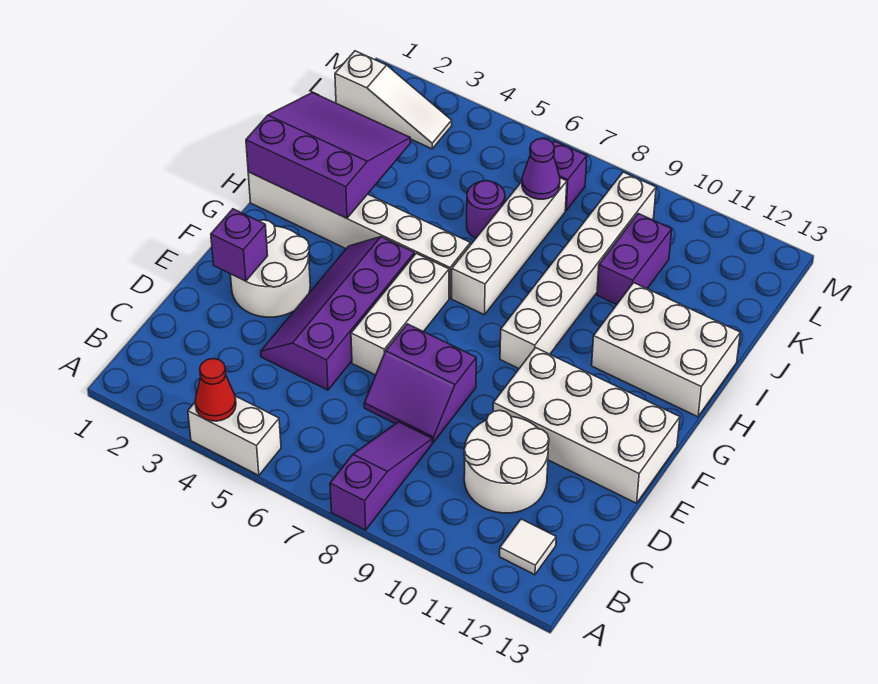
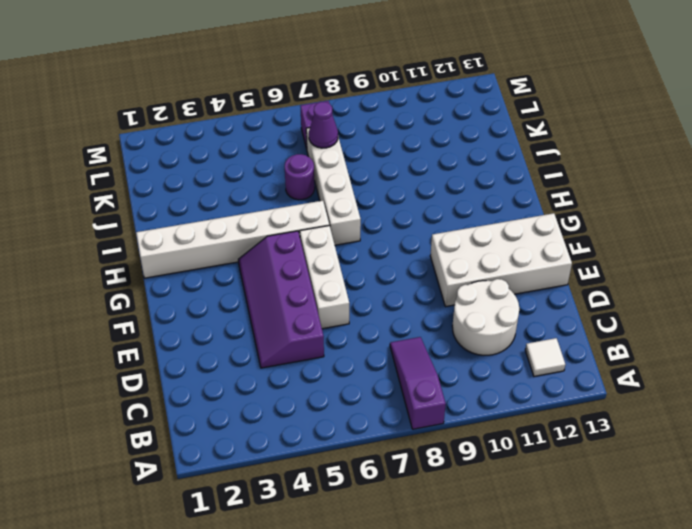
none -> white 1x2 brick [188,396,281,475]
none -> purple 2x2 slope [364,324,476,442]
none -> white 2x2 round brick [231,220,310,317]

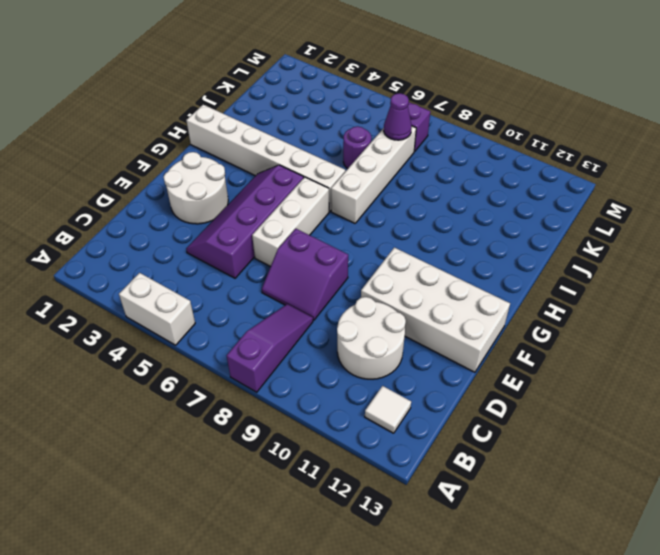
none -> white 1x6 brick [500,172,656,369]
none -> white 2x3 brick [592,283,740,417]
none -> purple 1x2 brick [597,214,672,305]

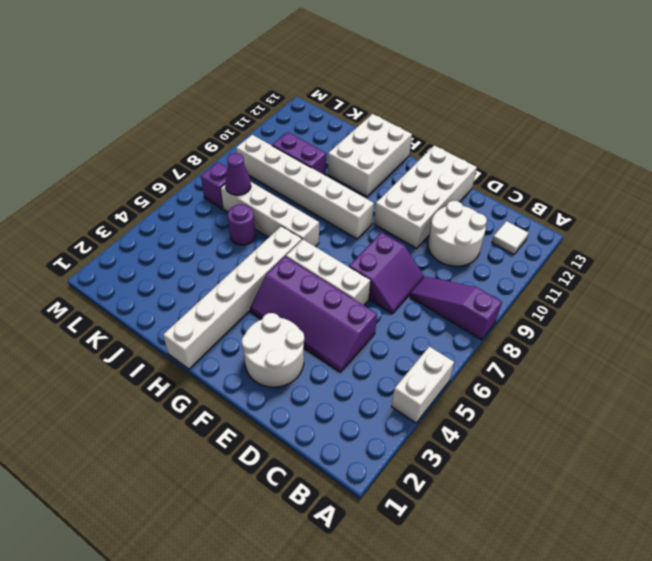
none -> white 1x3 slope [335,51,452,149]
none -> red 1x1 cone [195,358,236,421]
none -> purple 1x1 brick [211,209,268,281]

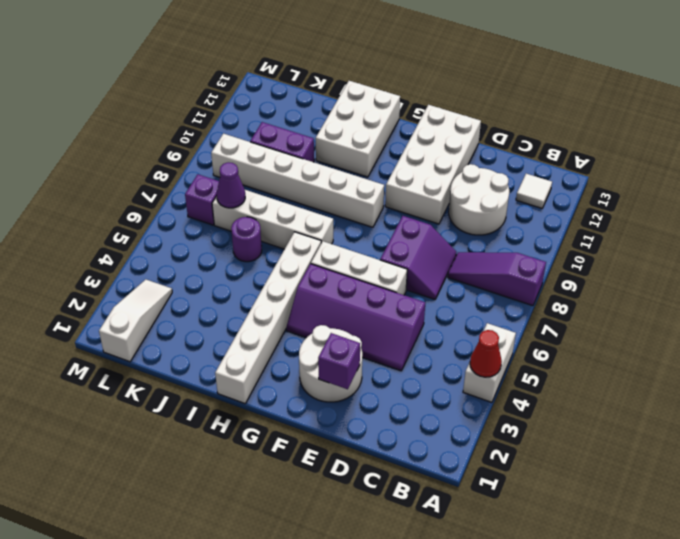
none -> purple 3x3 slope [246,93,410,218]

